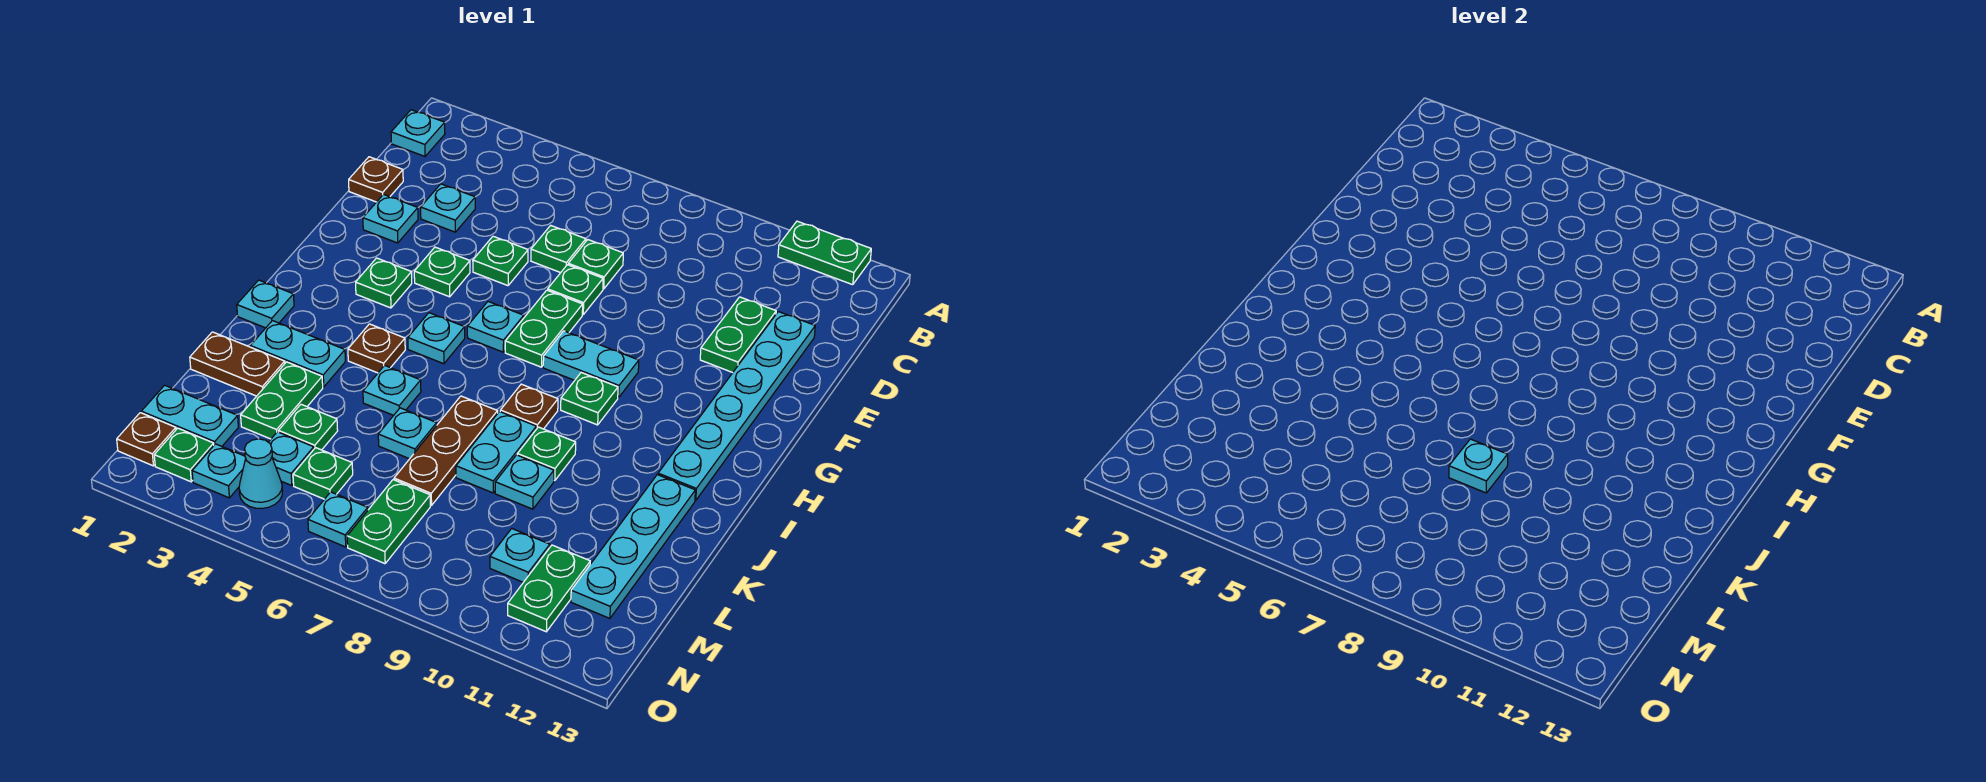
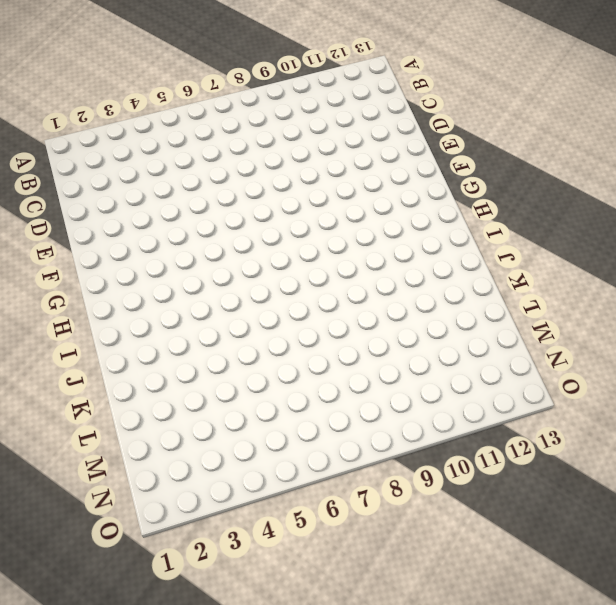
none -> green 1x2 plate [778,221,871,285]
none -> cyan 1x1 plate [391,110,445,156]
none -> brown 1x1 plate [349,157,403,202]
none -> cyan 1x1 plate [421,184,475,232]

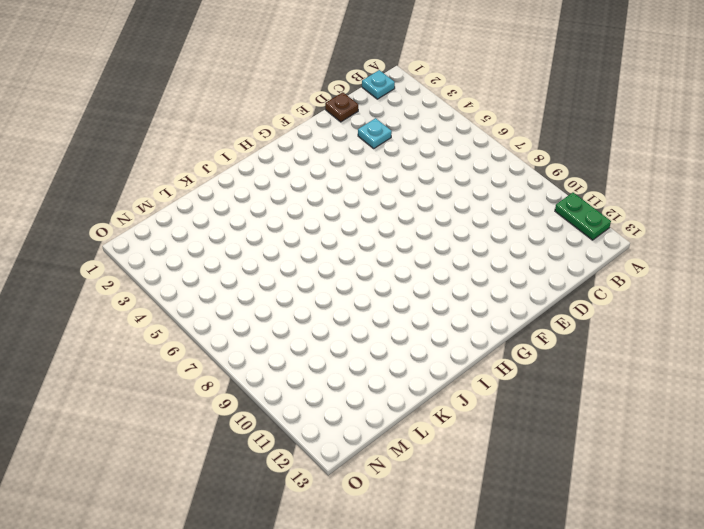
none -> green 1x1 plate [531,225,586,273]
none -> green 1x1 plate [568,240,623,289]
none -> green 1x2 plate [700,297,776,373]
none -> cyan 1x6 plate [658,312,815,500]

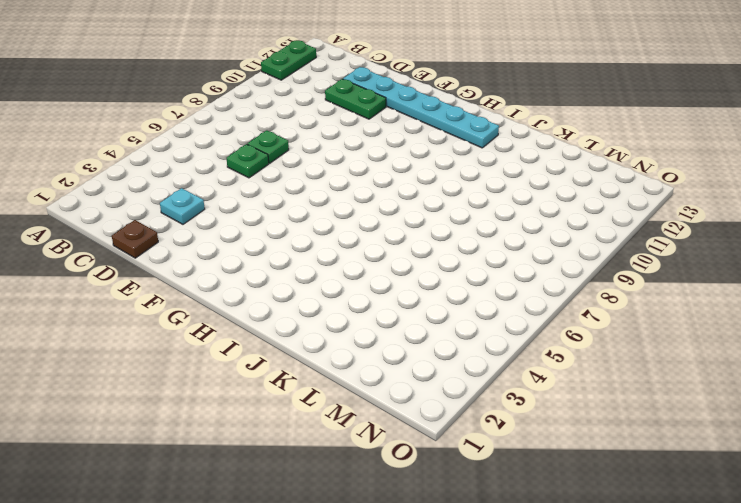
none -> cyan 1x1 plate [391,110,445,156]
none -> cyan 1x1 plate [363,195,418,243]
none -> green 1x1 plate [473,236,528,286]
none -> green 1x1 plate [548,265,603,315]

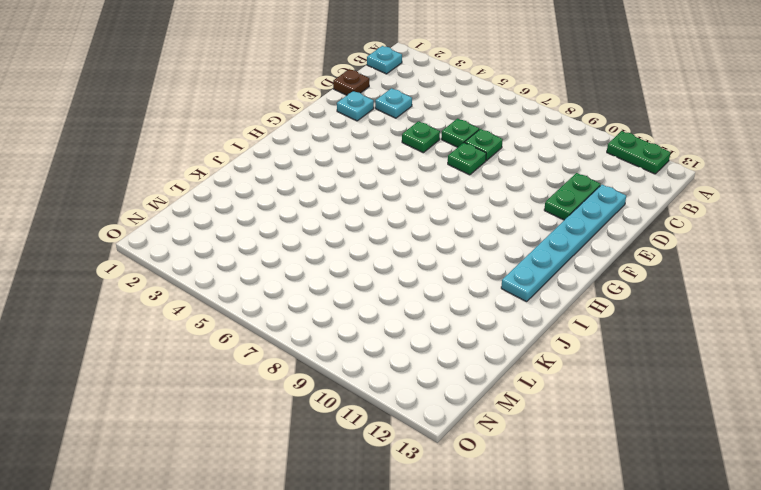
none -> green 1x1 plate [414,247,470,297]
none -> green 1x2 plate [505,290,583,367]
none -> green 1x1 plate [356,258,412,308]
none -> cyan 1x1 plate [467,302,524,352]

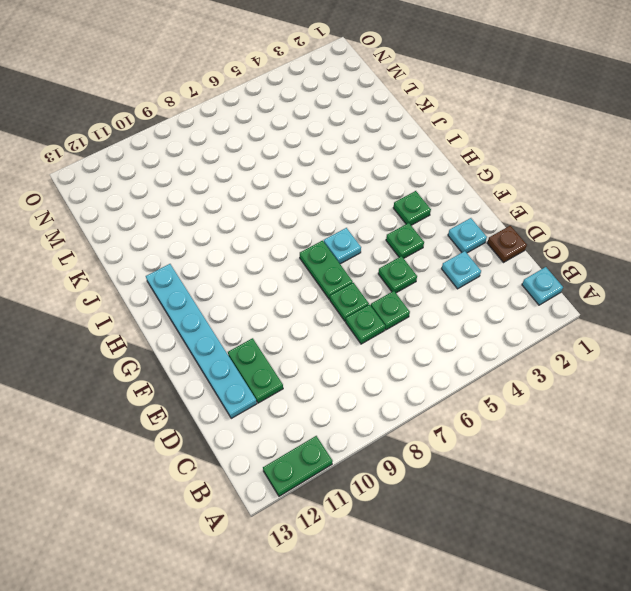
none -> cyan 1x2 plate [543,331,639,398]
none -> cyan 1x1 plate [408,313,465,364]
none -> green 1x1 plate [561,373,618,425]
none -> cyan 1x1 plate [237,280,294,328]

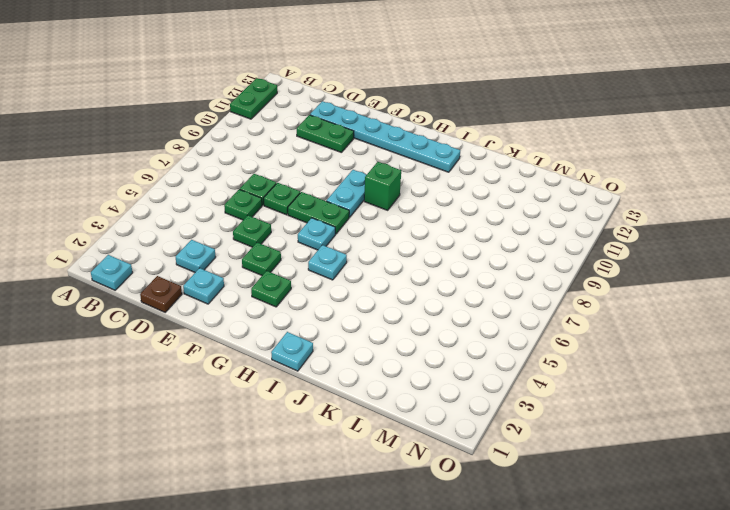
green 1x1 brick [364,162,401,210] -> green 1x1 plate [561,373,618,425]
none -> brown 1x1 plate [348,324,405,373]
none -> brown 1x1 plate [500,384,558,429]
none -> cyan 1x2 plate [250,321,345,387]
none -> cyan 1x1 plate [363,365,421,415]

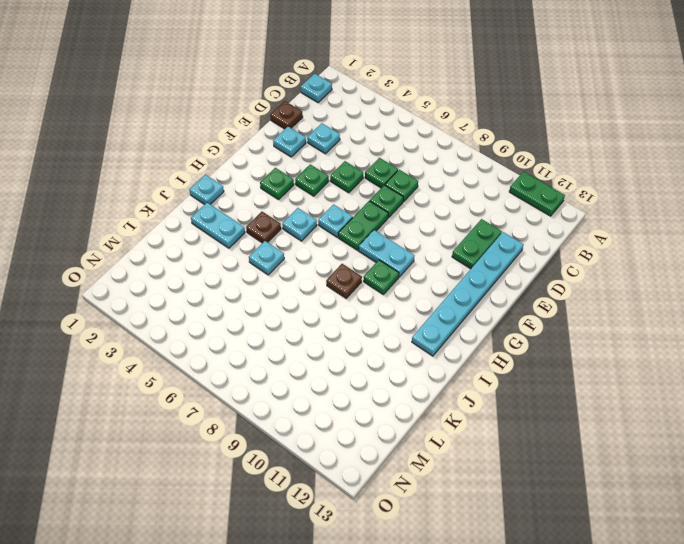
none -> brown 1x3 plate [394,396,498,505]
none -> cyan 1x2 plate [456,412,536,493]
none -> green 1x1 plate [517,427,576,481]
none -> cyan 1x4 plate [571,475,695,618]

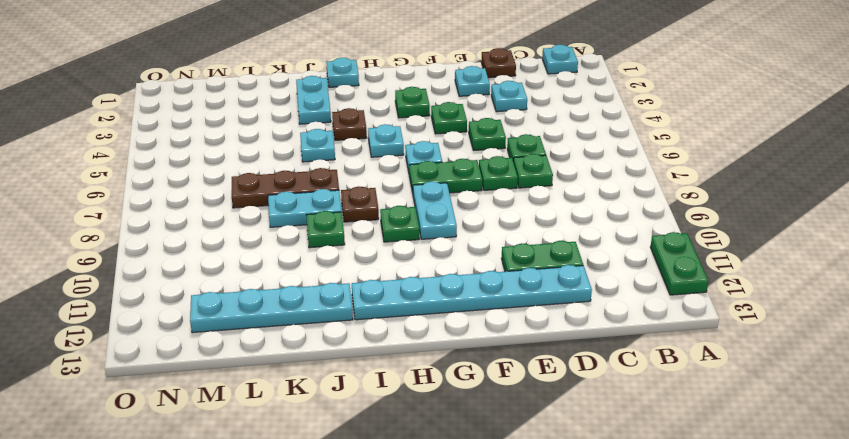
none -> brown 1x2 plate [190,332,285,396]
none -> green 1x2 plate [241,362,323,439]
none -> cyan 1x1 plate [378,408,437,459]
none -> cyan 1x1 plate [495,455,554,509]

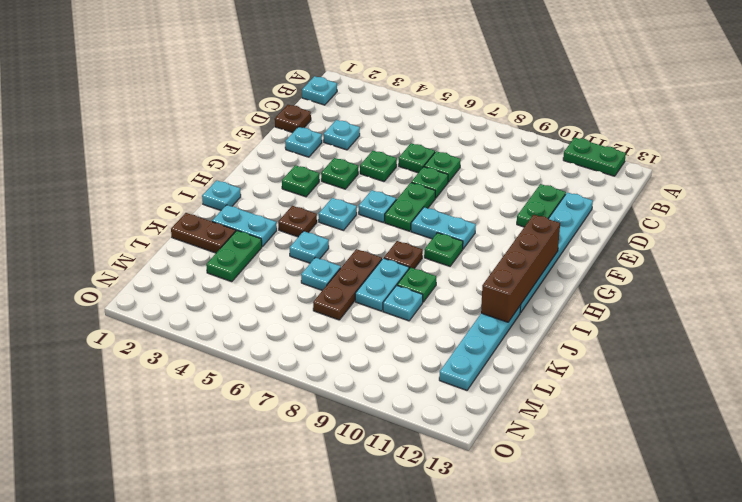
brown 1x4 brick [481,215,560,322] -> none
none -> green 1x1 plate [279,404,338,450]
none -> cyan 1x2 plate [141,385,238,446]
none -> cyan 1x1 plate [269,432,314,486]
none -> green 1x1 plate [293,448,353,499]

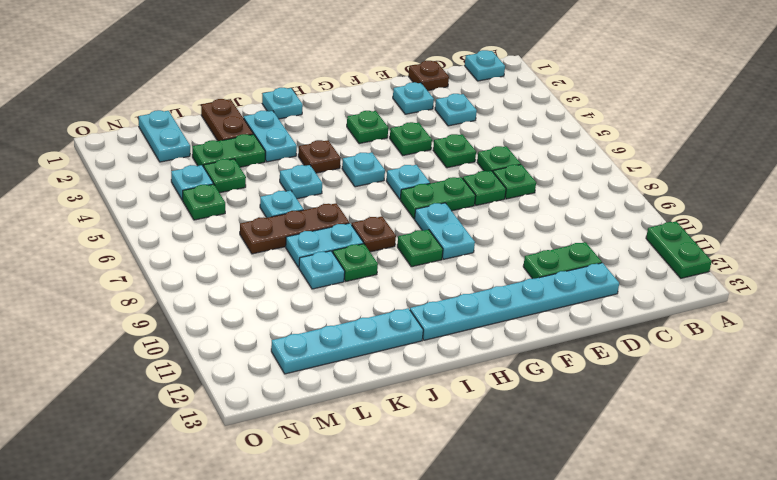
none -> green 1x2 plate [347,480,430,564]
none -> cyan 1x1 plate [490,529,550,582]
none -> green 1x2 plate [508,545,590,632]
none -> brown 1x1 plate [117,413,176,466]

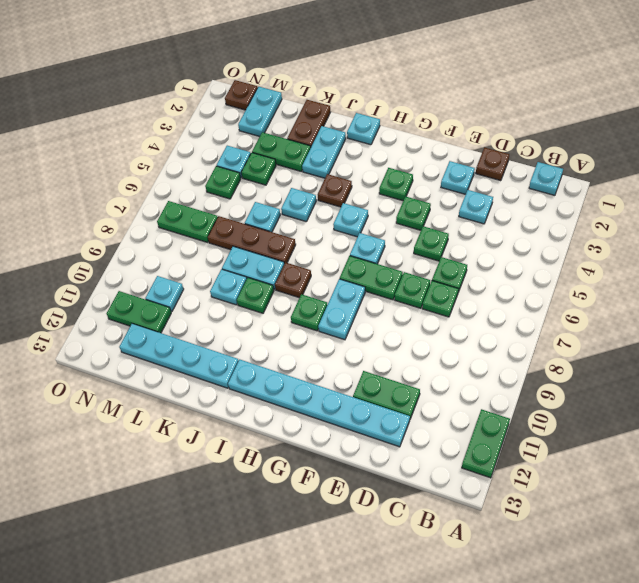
none -> green 1x1 plate [154,428,214,482]
none -> cyan 1x1 plate [192,444,246,498]
none -> cyan 1x1 cone [239,439,283,509]
none -> cyan 1x1 plate [308,492,368,547]

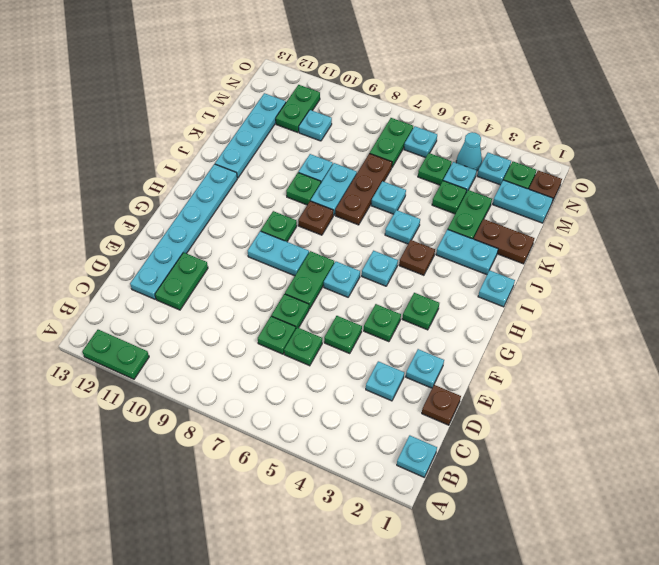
none -> cyan 1x1 plate [1449,439,1508,493]

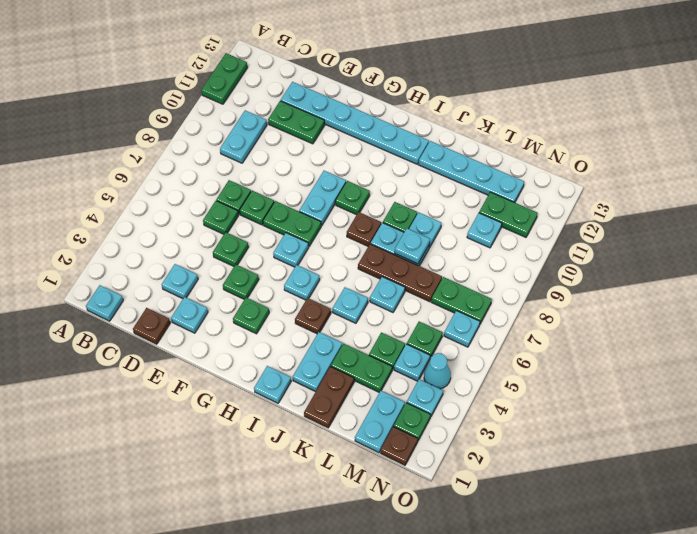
cyan 1x2 plate [220,110,267,163] -> none

